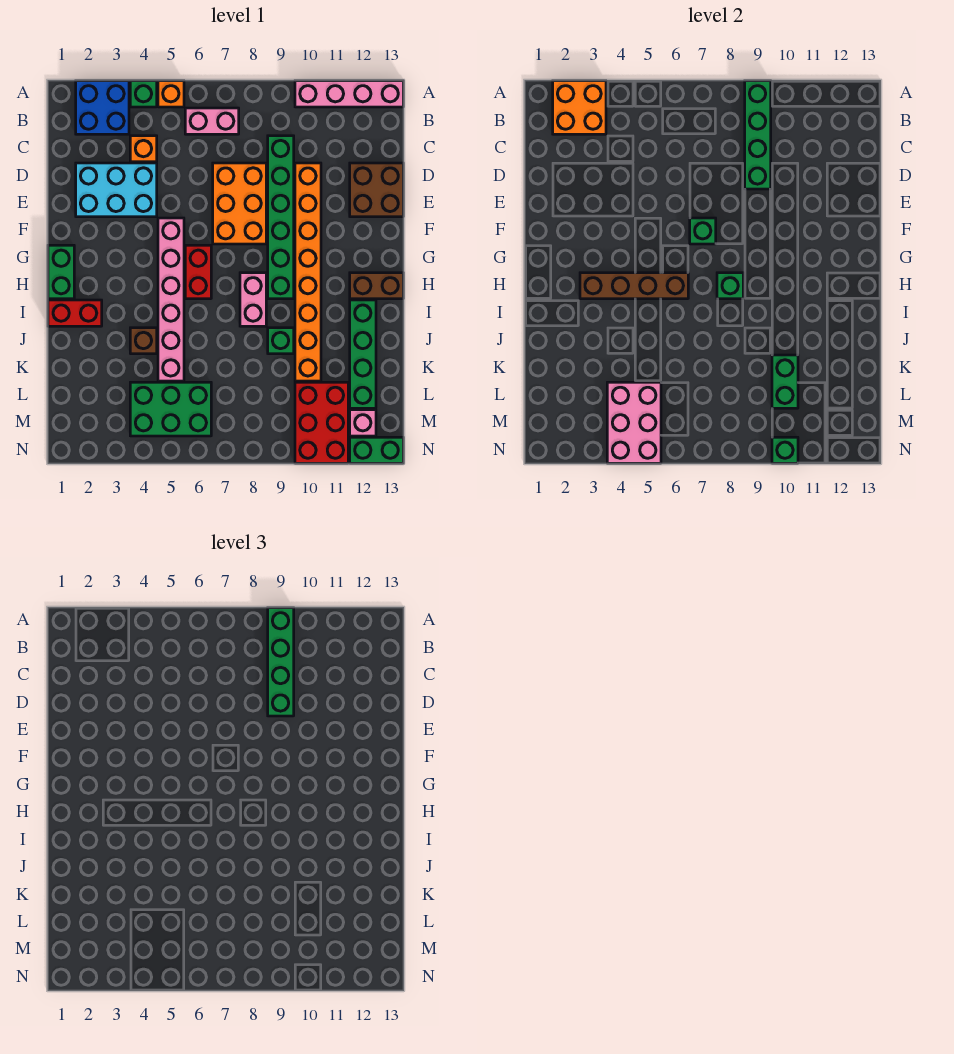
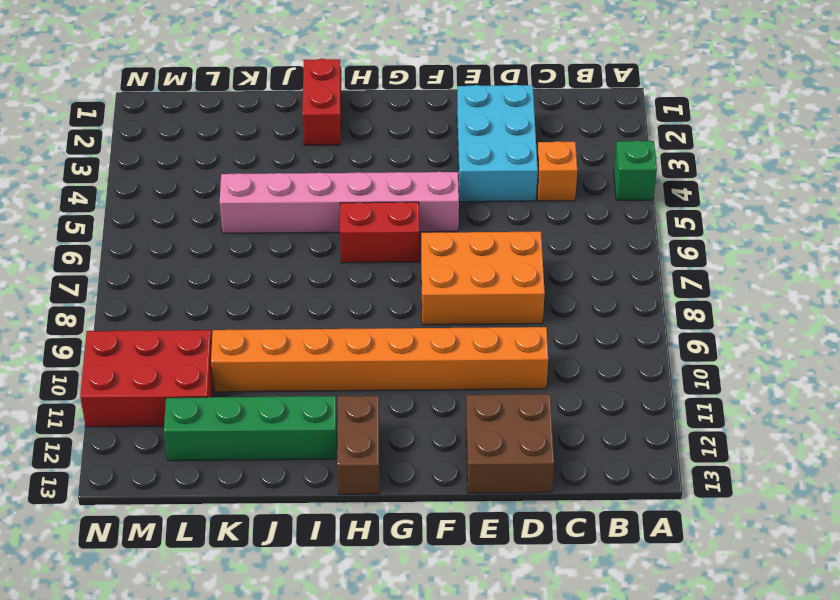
none -> blue 2x2 brick [76,81,129,134]
none -> orange 1x1 brick [158,81,184,107]
none -> pink 1x4 brick [295,81,403,107]
none -> pink 1x2 brick [185,108,239,134]

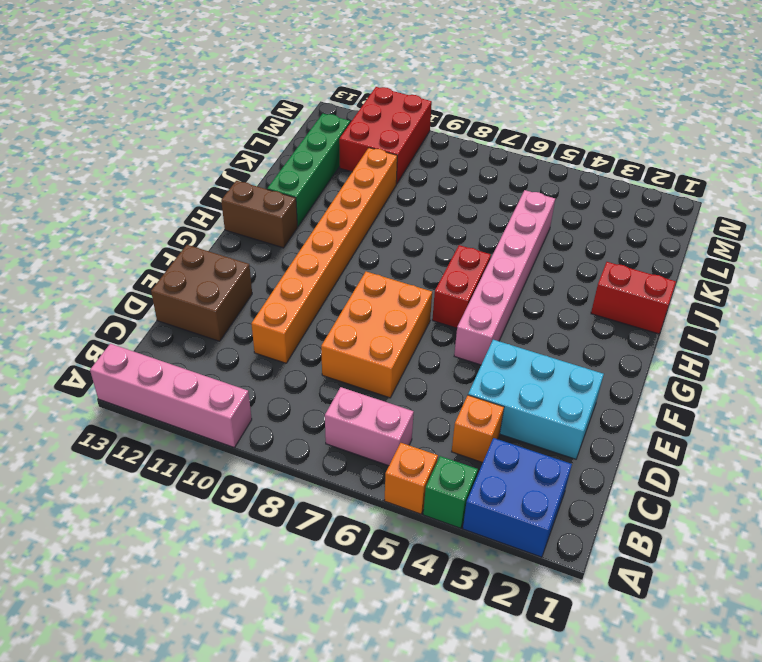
none -> green 1x6 brick [268,136,294,299]
none -> green 1x2 brick [48,245,74,299]
none -> pink 1x2 brick [240,273,266,326]
none -> brown 1x1 brick [130,328,157,354]

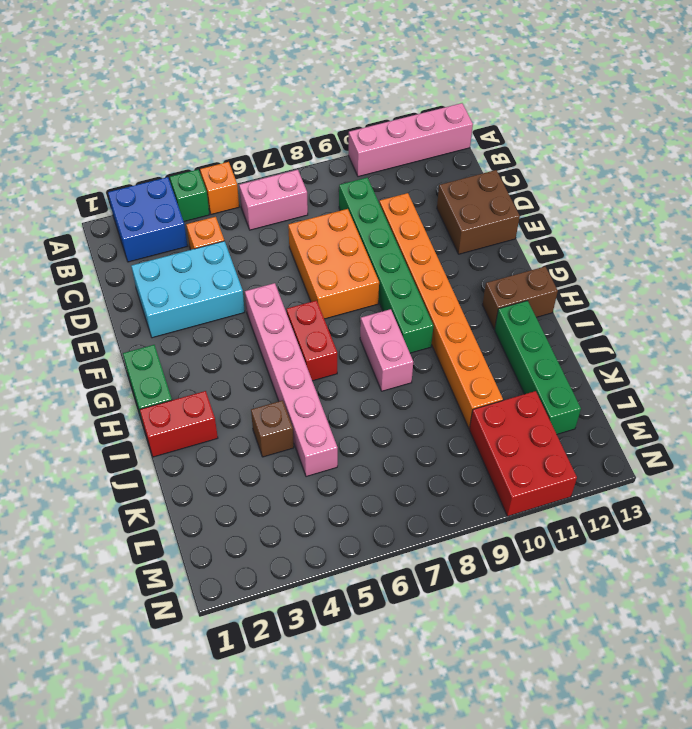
none -> green 1x1 brick [268,328,294,354]
none -> green 2x3 brick [130,382,211,436]
none -> pink 1x1 brick [350,410,376,436]
none -> green 1x2 brick [350,437,403,463]

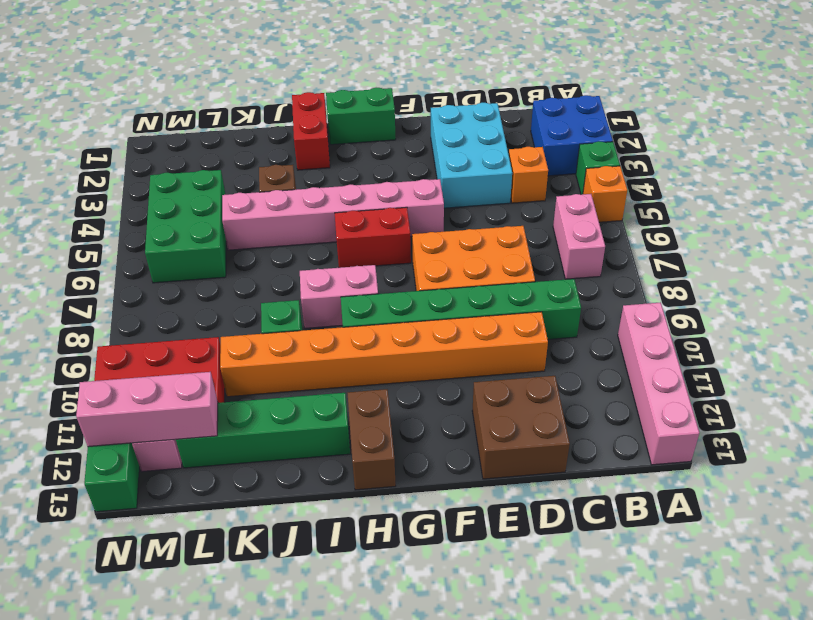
pink 1x3 brick [76,372,218,447] -> none
none -> orange 2x2 brick [553,81,606,134]
none -> green 1x4 brick [745,81,771,189]
none -> green 1x1 brick [690,218,716,244]
none -> brown 1x4 brick [580,273,688,299]

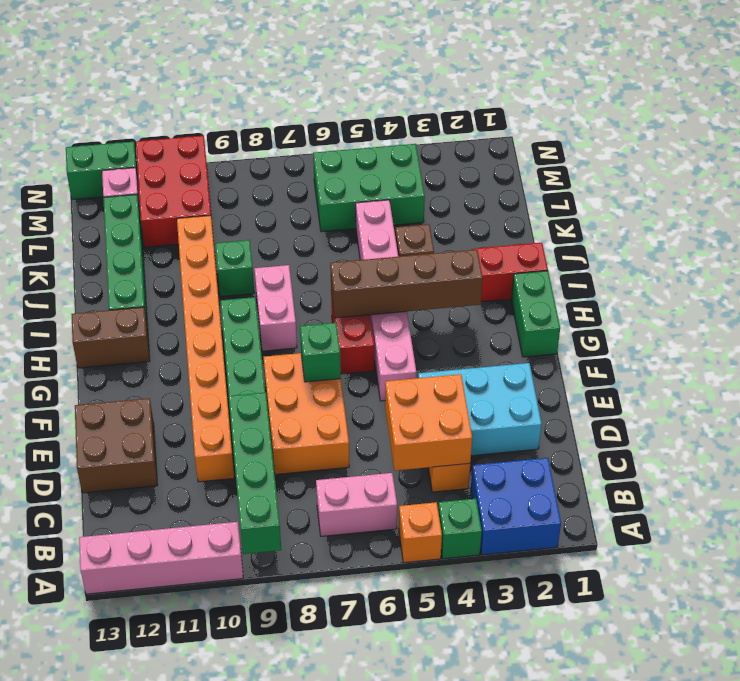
orange 2x2 brick [385,374,472,471] -> orange 2x2 brick moved to [553,81,606,134]
none -> green 1x1 brick [717,273,743,299]
none -> green 1x2 brick [772,355,798,408]
none -> pink 2x3 brick [607,382,661,463]
none -> green 1x1 brick [772,437,798,463]

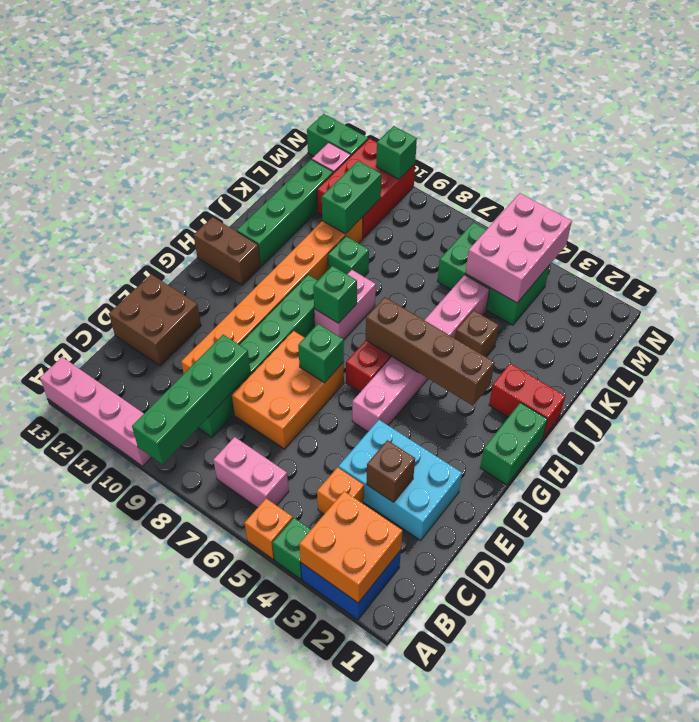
brown 1x1 brick [367,440,415,502] -> none
none -> green 1x4 brick [268,608,294,716]

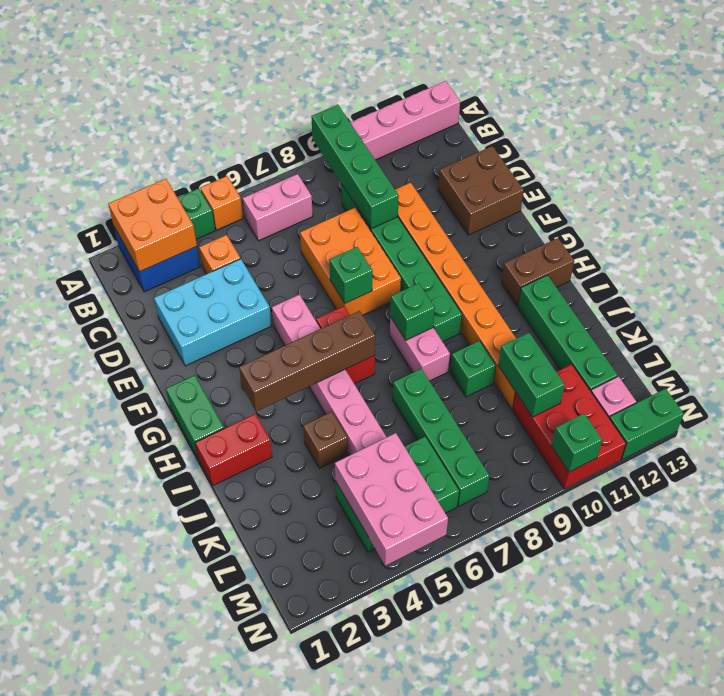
green 1x4 brick [393,369,489,506] -> green 1x4 brick moved to [268,608,294,716]

